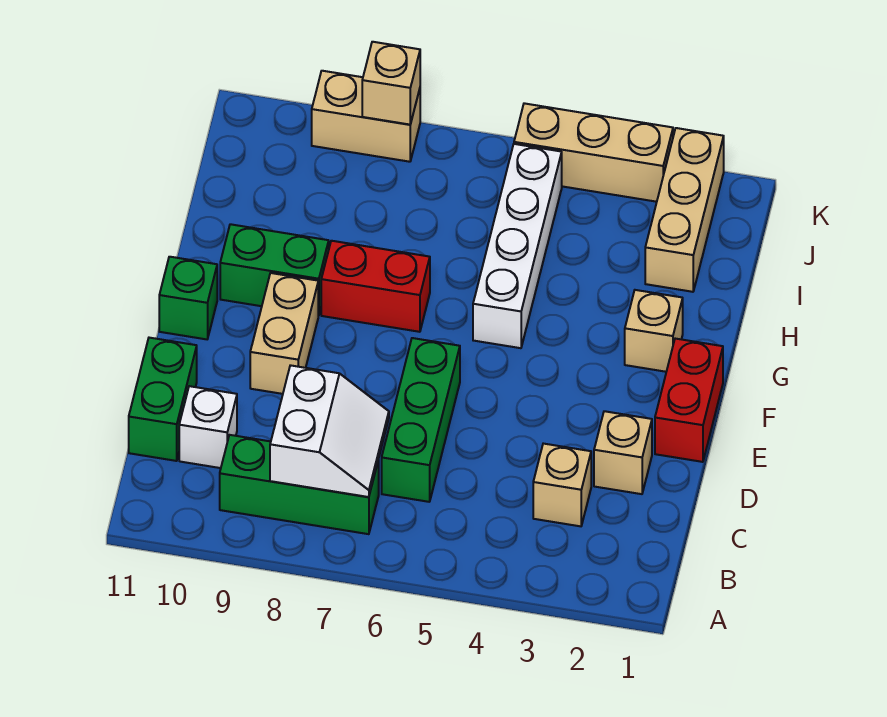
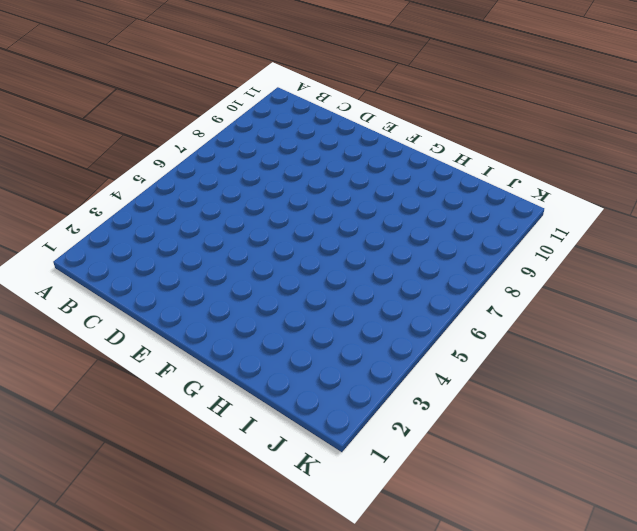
none -> green 1x3 brick [220,435,379,534]
none -> tan 1x1 brick [533,444,591,526]
none -> green 1x3 brick [382,338,460,502]

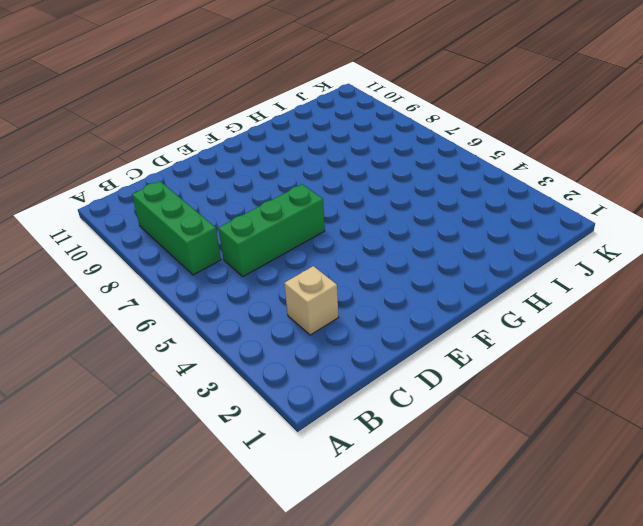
none -> white 1x1 brick [179,386,237,468]
none -> green 1x2 brick [129,338,197,461]
none -> tan 1x1 brick [594,411,652,494]

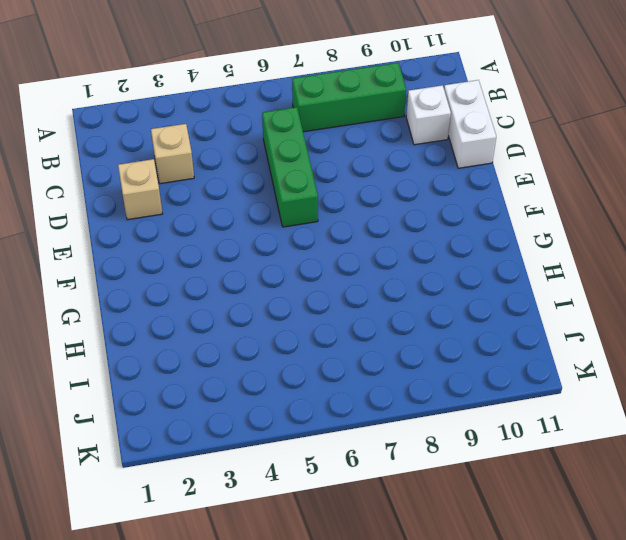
white 1x2 brick [444,80,496,168] -> green 1x2 brick [129,338,197,461]
none -> red 1x2 brick [655,339,723,462]
none -> tan 1x2 brick [250,273,318,394]
none -> green 1x1 brick [159,257,217,339]

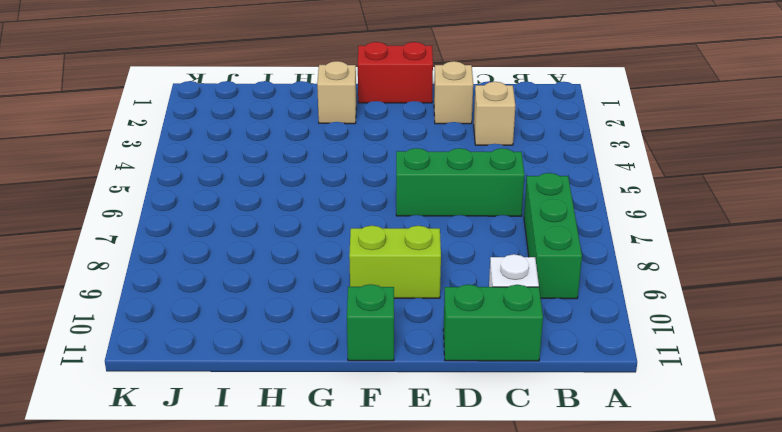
lime 1x2 brick [349,226,441,298] -> tan 1x2 brick [250,273,318,394]
none -> white 1x4 brick [473,144,562,348]
none -> red 1x2 brick [321,241,430,332]
none -> green 1x2 brick [220,224,329,315]

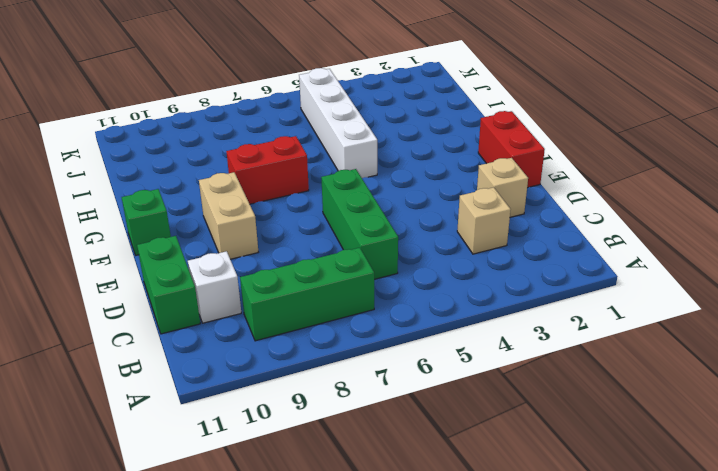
none -> tan 1x1 brick [625,290,683,372]
none -> green 1x2 brick [220,224,329,315]
none -> tan 1x3 brick [645,128,724,292]

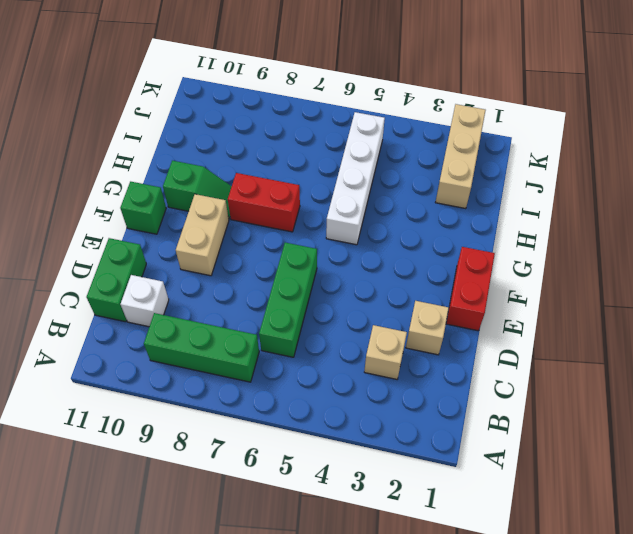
green 1x2 slope [163,161,232,219] -> green 1x2 brick [220,224,329,315]
none -> tan 1x1 brick [625,290,683,372]
none -> tan 1x3 brick [514,103,673,202]
none -> tan 1x2 brick [312,71,420,162]

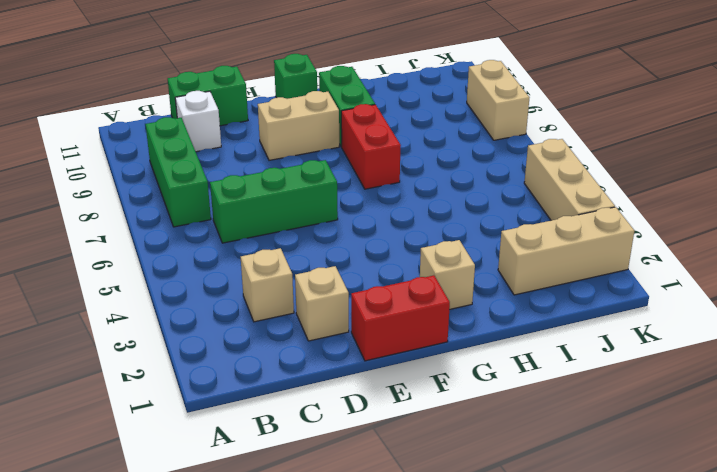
none -> white 1x4 brick [473,144,562,348]
none -> white 2x2 slope [270,365,389,497]
none -> tan 1x1 brick [362,42,420,125]

